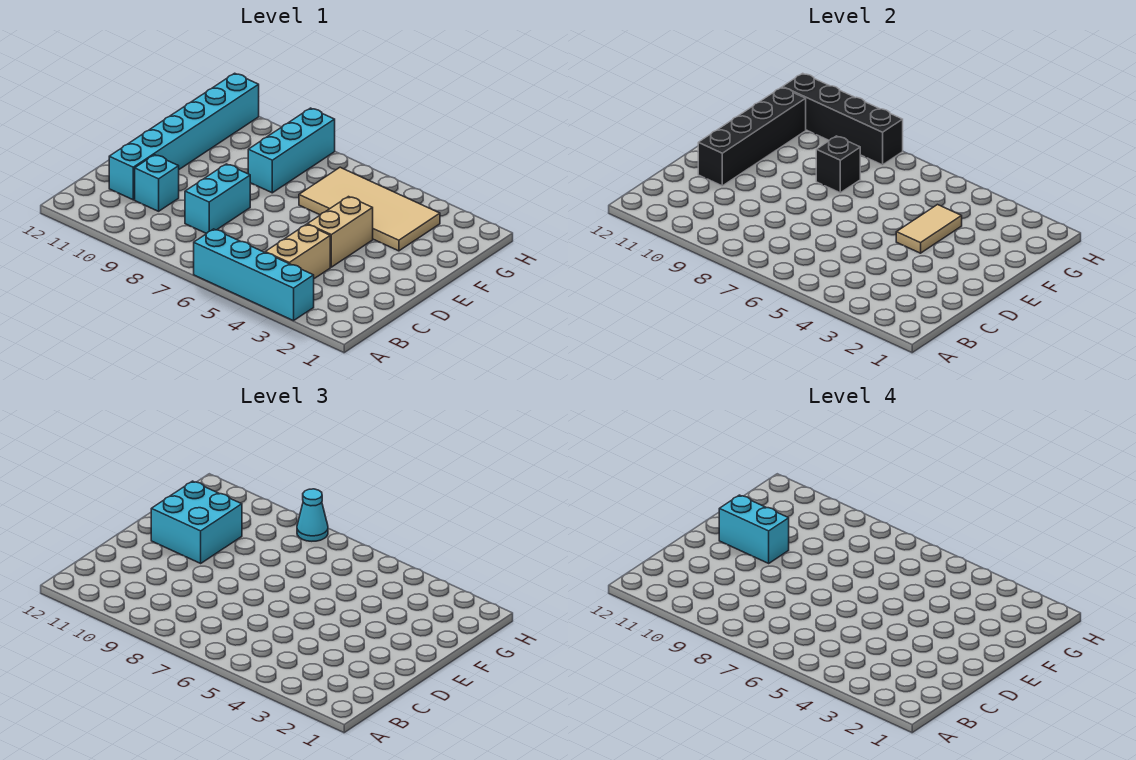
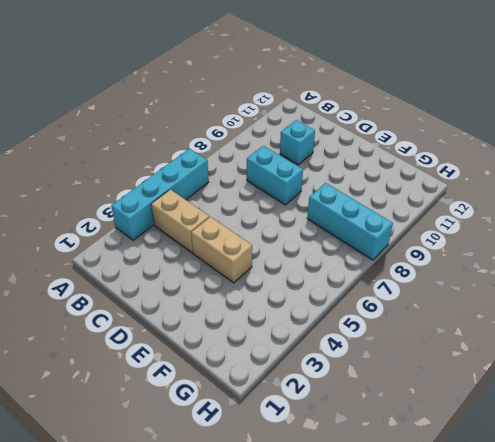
none -> cyan 1x6 brick [109,73,259,200]
none -> tan 2x4 tile [299,167,440,251]
none -> black 1x4 brick [698,87,806,186]

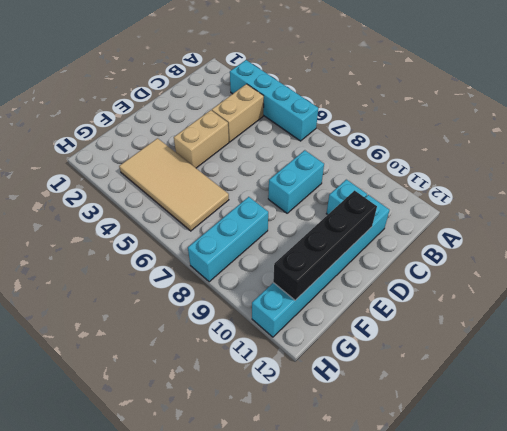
none -> tan 1x2 tile [896,205,962,253]
none -> black 1x1 brick [816,136,860,193]
none -> black 1x4 brick [783,73,903,165]

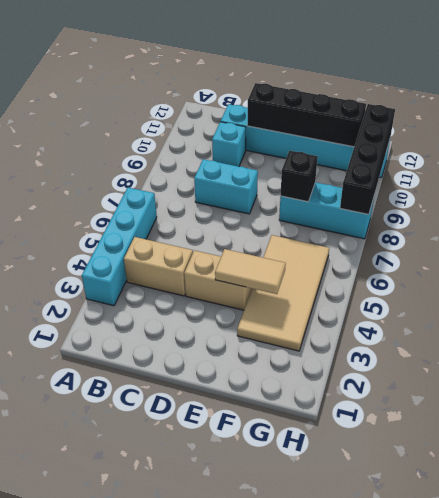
none -> cyan 2x2 brick [151,481,242,563]
none -> cyan 1x1 cone [297,489,328,541]
none -> cyan 1x2 brick [719,495,789,563]

